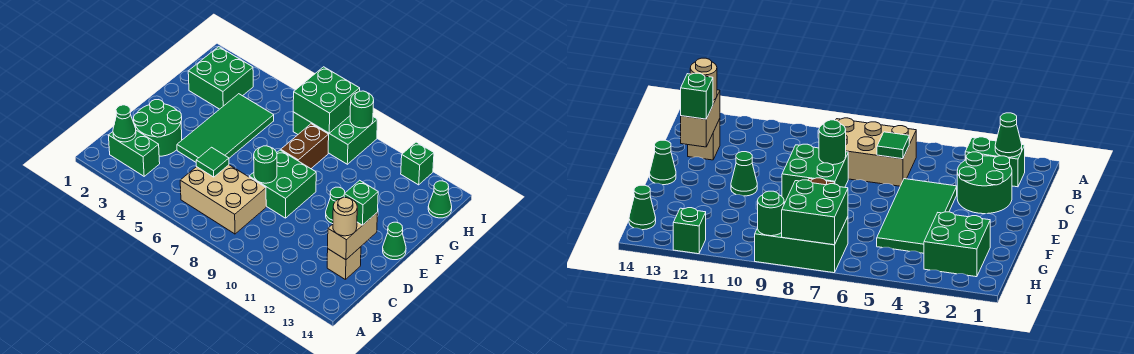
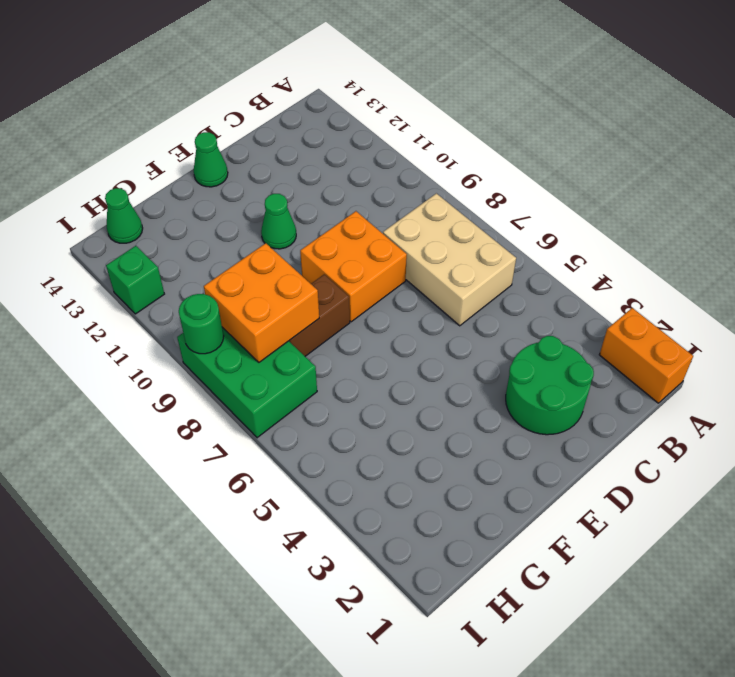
orange 1x2 brick [599,308,693,403] -> none
orange 2x2 brick [300,211,407,322] -> green 2x2 brick [249,150,316,218]
orange 2x2 brick [204,243,319,362] -> green 2x2 brick [293,67,360,133]
none -> green 1x2 brick [108,130,160,176]
none -> tan 1x1 brick [327,247,361,280]
none -> green 2x4 tile [177,94,274,162]

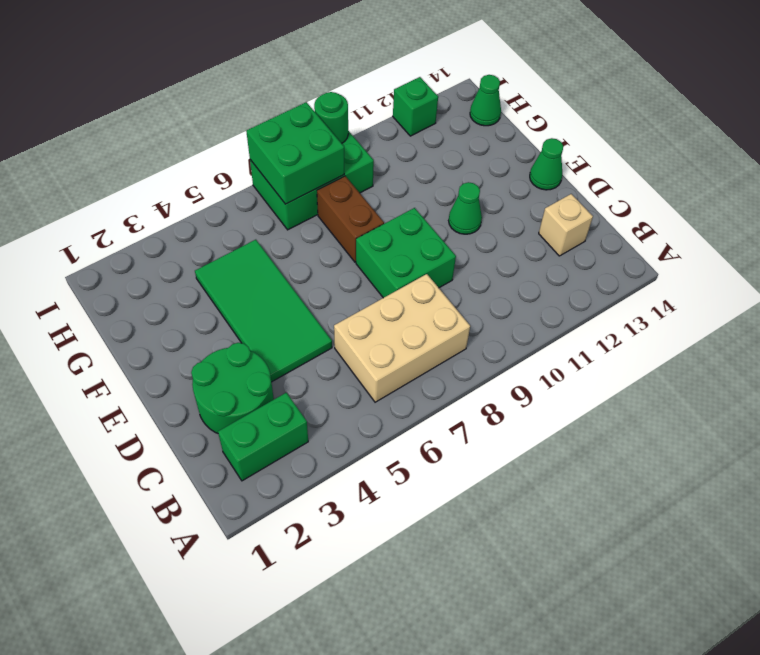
none -> green 2x2 brick [188,47,253,109]
none -> green 1x1 cone [113,105,136,142]
none -> green 1x1 tile [196,147,229,177]

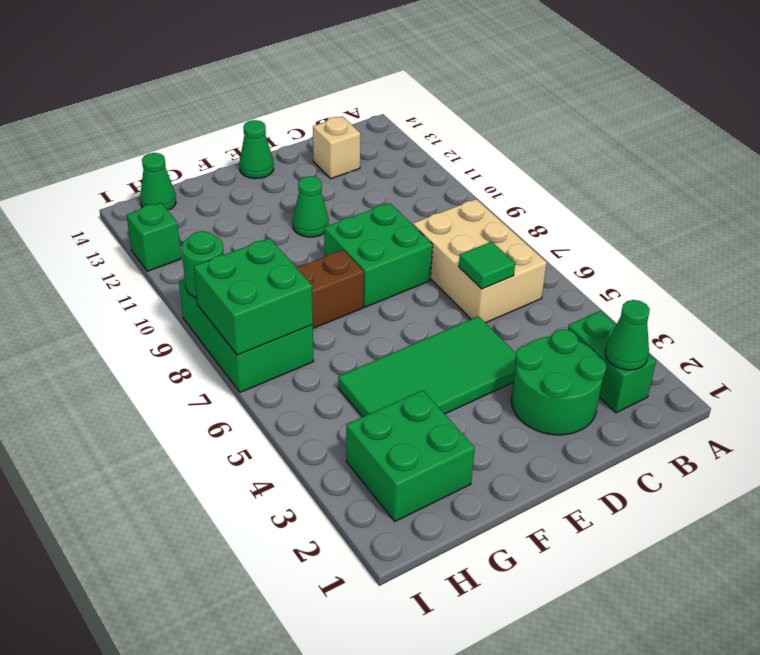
none -> tan 1x2 brick [328,212,378,260]
none -> green 1x1 round brick [254,146,277,183]
none -> tan 1x1 round brick [333,198,357,236]

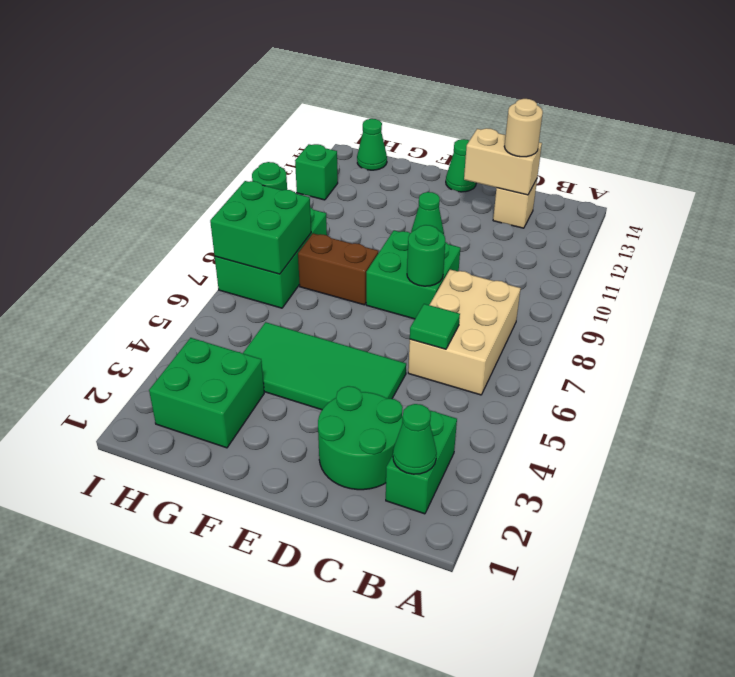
none -> green 1x1 brick [344,180,378,225]

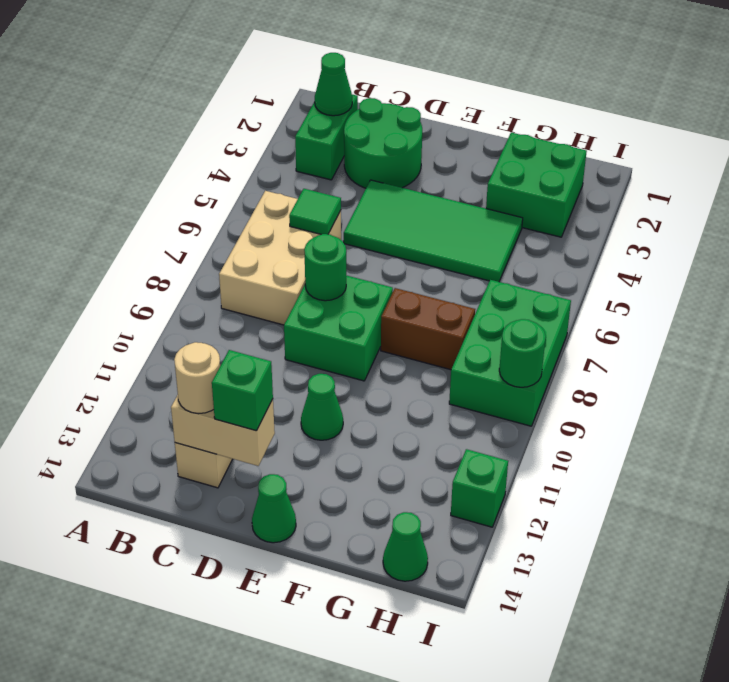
none -> green 2x2 brick [293,67,360,133]

